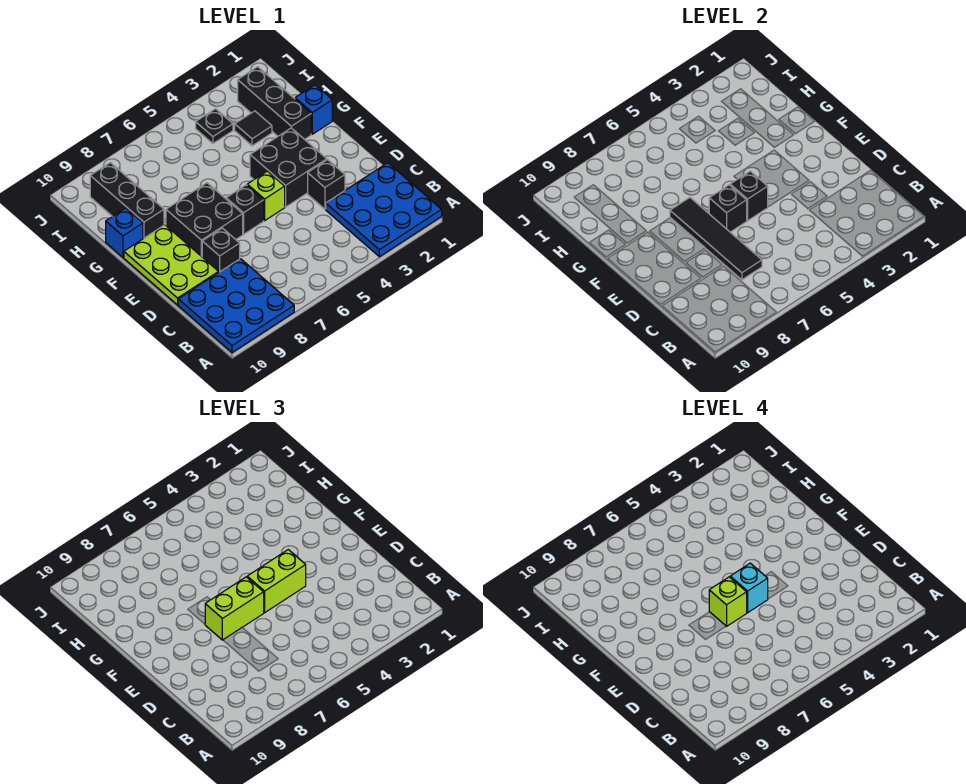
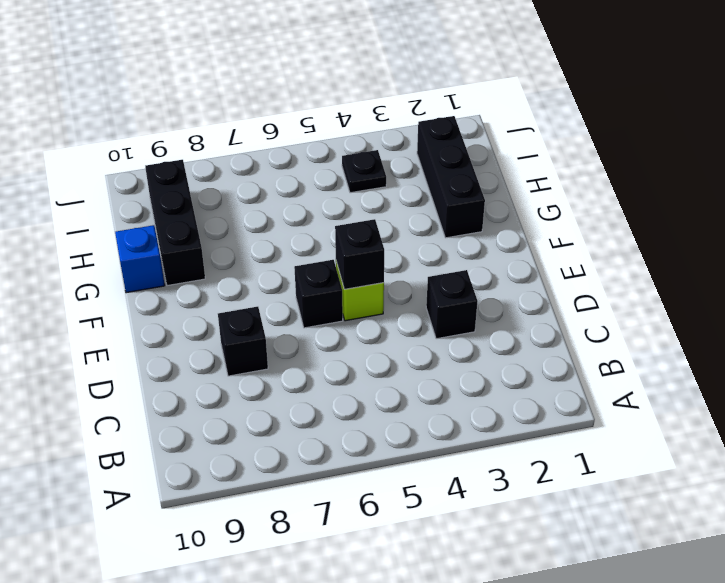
none -> blue 3x3 plate [326,163,442,257]
none -> blue 3x3 plate [178,259,294,353]
none -> lime 2x3 plate [124,225,219,305]

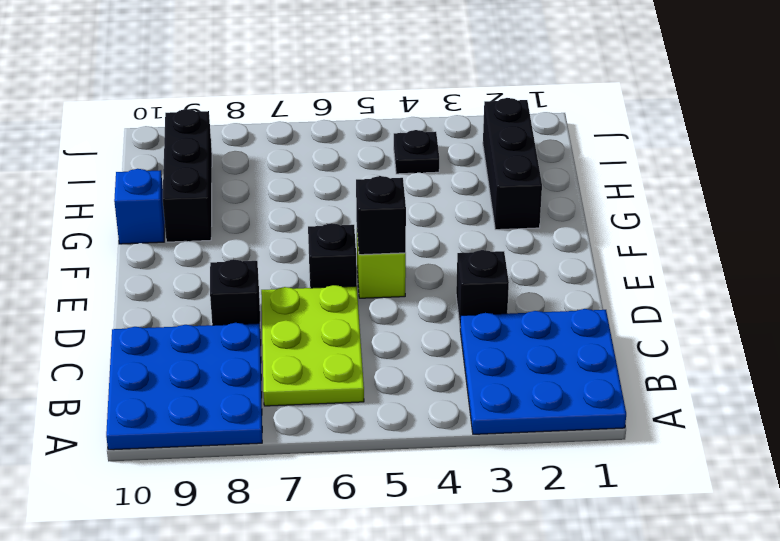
lime 2x3 plate [261,285,364,406] -> lime 2x3 plate moved to [124,225,219,305]
none -> black 2x2 brick [250,128,327,207]
none -> black 2x2 brick [166,183,243,257]
none -> blue 1x1 brick [295,85,332,134]

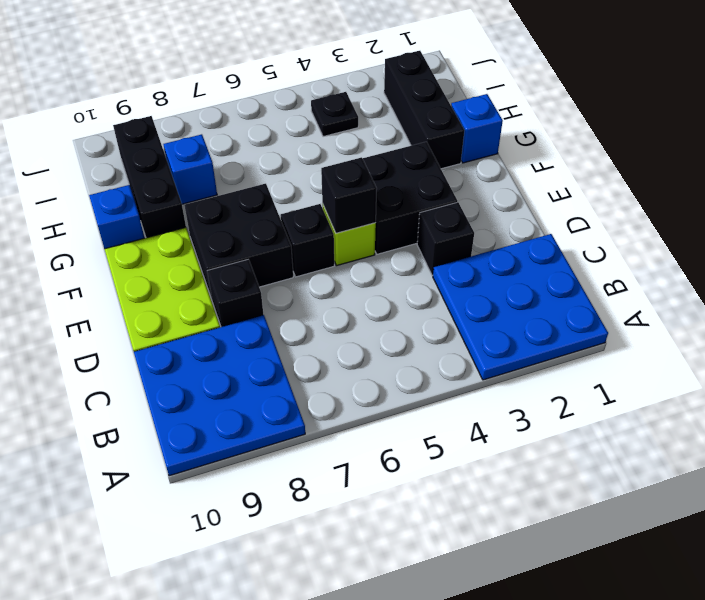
blue 1x1 brick [163,134,217,204] -> none
none -> black 1x1 tile [235,111,272,146]
none -> black 1x4 tile [670,198,762,280]
none -> black 1x1 brick [709,185,747,232]

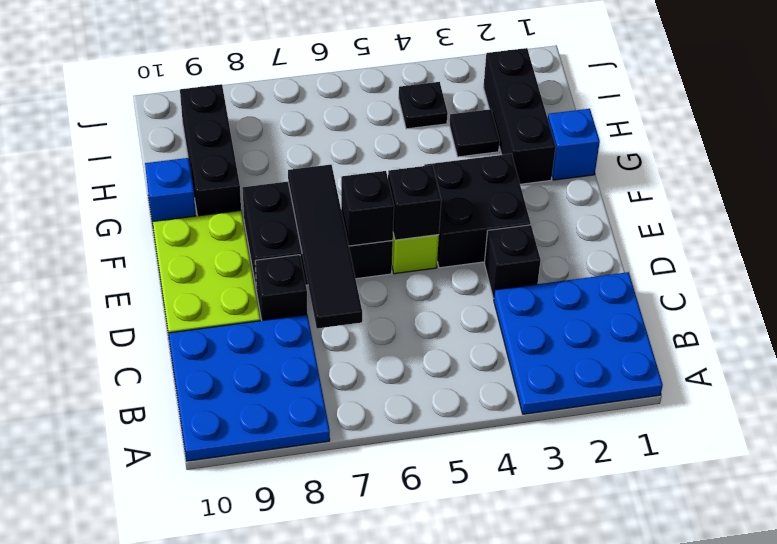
none -> lime 1x2 brick [247,550,306,613]
none -> lime 1x2 brick [205,577,264,640]
none -> cyan 1x1 brick [730,563,768,613]

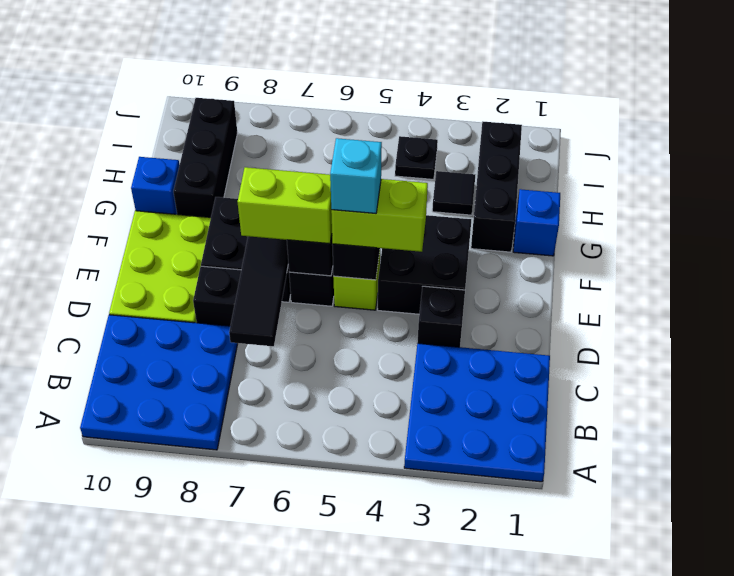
none -> lime 1x1 brick [709,577,747,626]

